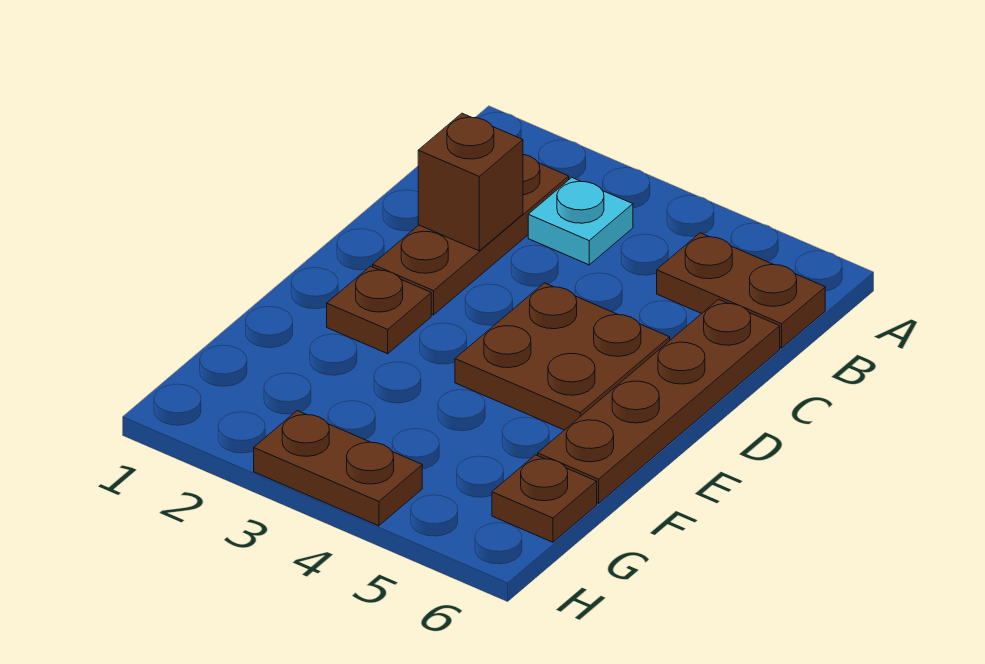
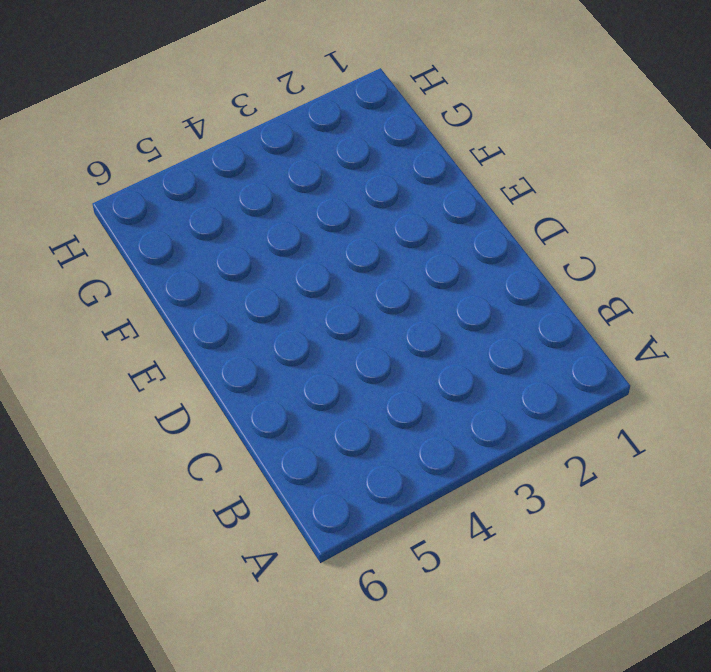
none -> brown 1x3 plate [373,154,569,315]
none -> cyan 1x1 plate [528,178,633,265]

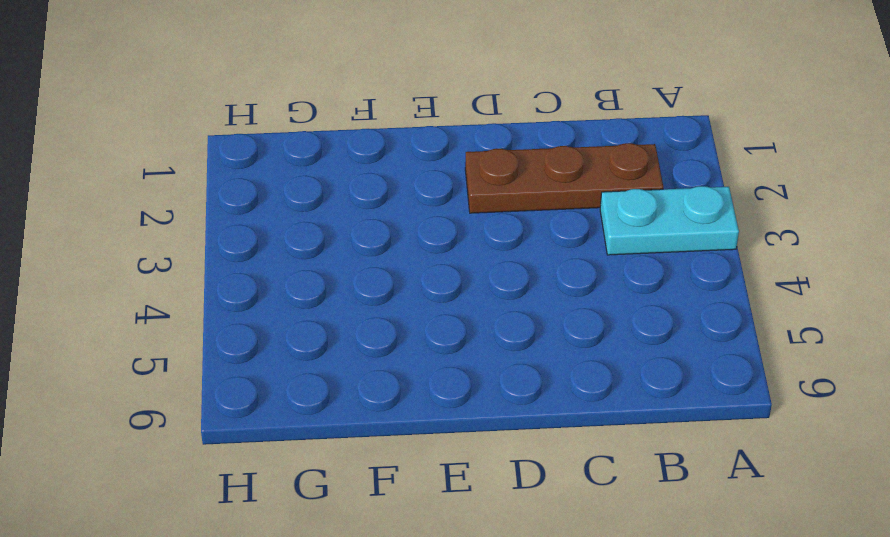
cyan 1x2 plate [600,186,739,255] -> cyan 1x1 plate [528,178,633,265]
none -> brown 1x2 plate [657,233,825,348]
none -> brown 1x4 plate [538,299,780,503]

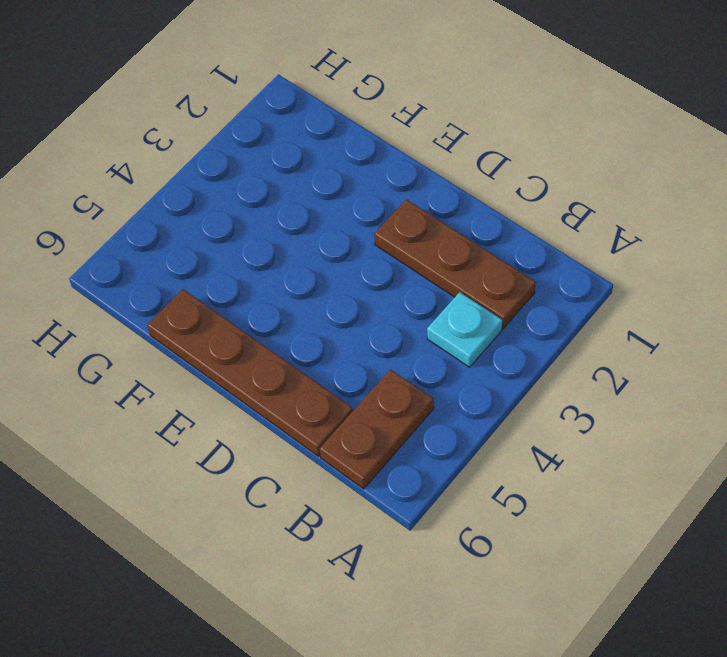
none -> brown 2x2 plate [455,283,670,430]
none -> brown 1x1 plate [327,266,431,354]

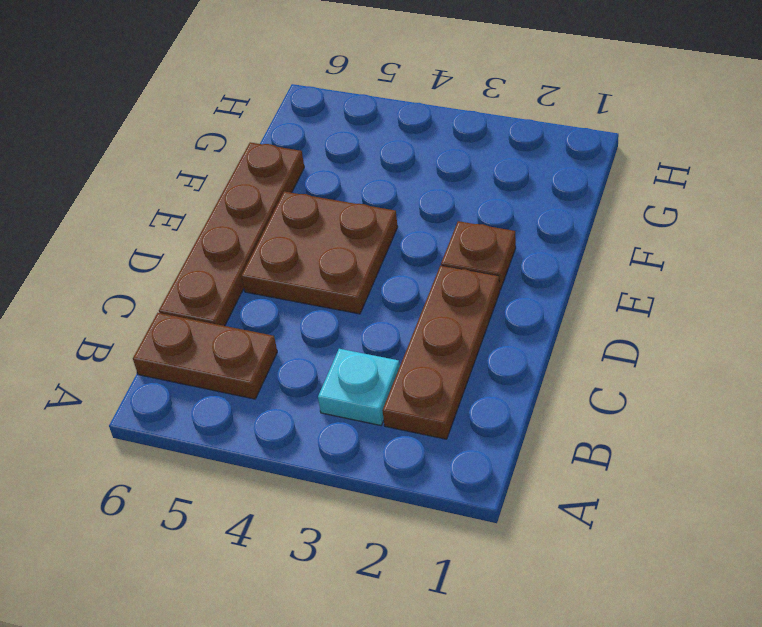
none -> brown 1x1 plate [492,455,597,542]
none -> brown 1x2 plate [254,411,422,526]

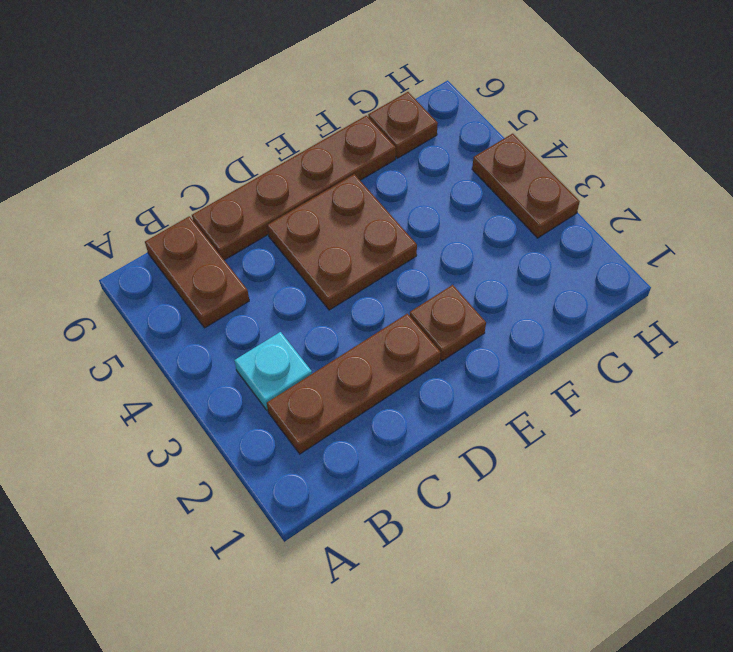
none -> brown 1x1 brick [418,113,523,251]

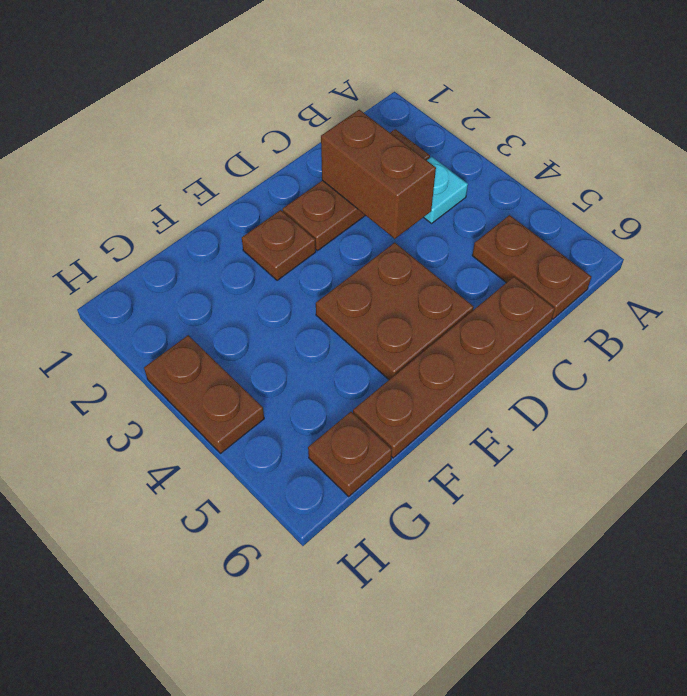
brown 1x2 brick [321,110,436,239] -> brown 1x1 brick [418,113,523,251]

